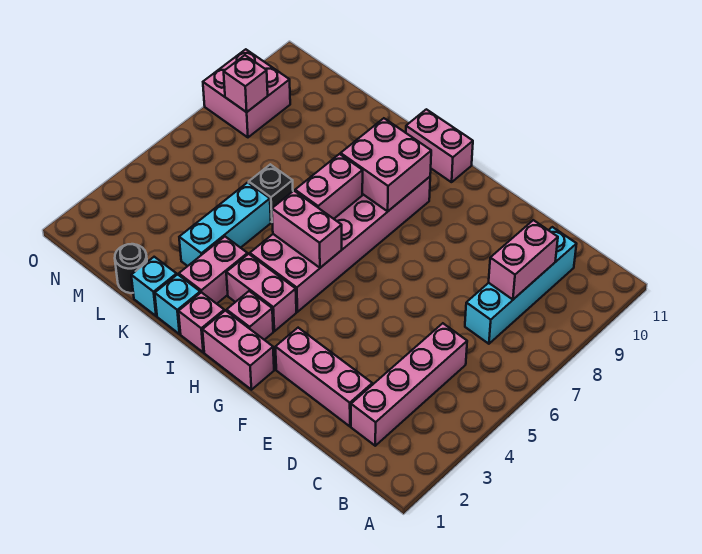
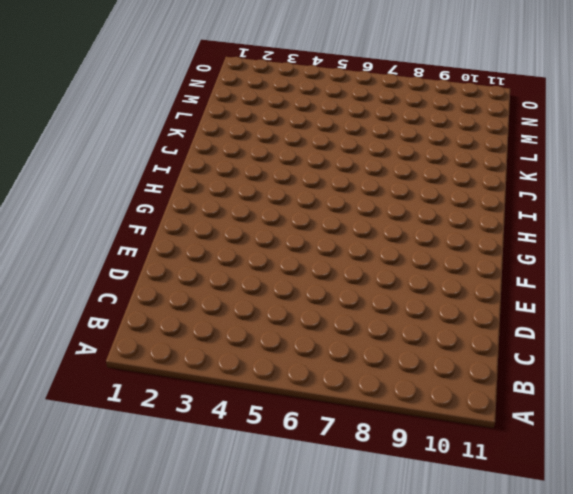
none -> pink 1x4 brick [351,323,467,446]
none -> cyan 1x4 brick [465,227,576,344]
none -> pink 1x3 brick [275,328,372,426]

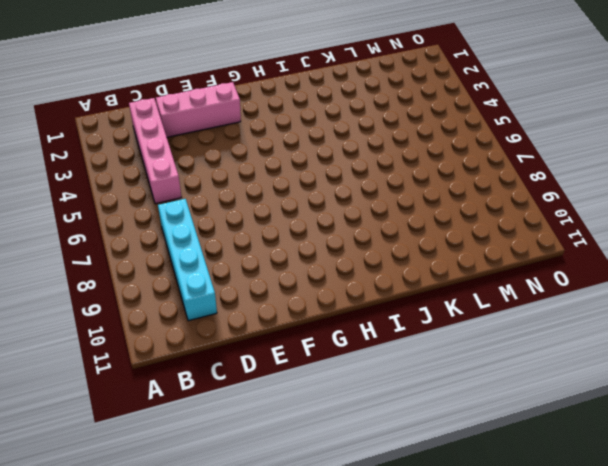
none -> pink 1x2 brick [203,311,274,390]
none -> pink 1x1 brick [227,291,273,340]
none -> pink 1x2 brick [226,254,296,331]

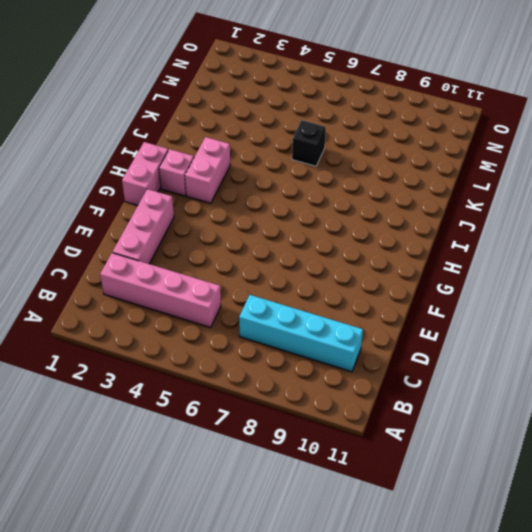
none -> pink 2x6 brick [250,177,430,312]
none -> pink 1x2 brick [406,109,473,182]
none -> pink 1x1 brick [178,292,224,352]

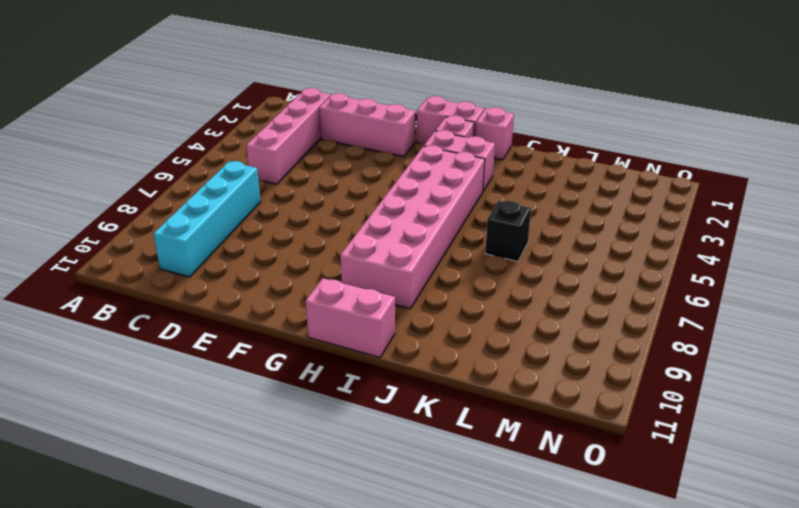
none -> cyan 1x1 brick [155,274,200,334]
none -> pink 1x2 brick [179,237,248,304]
none -> cyan 1x1 brick [131,257,177,316]

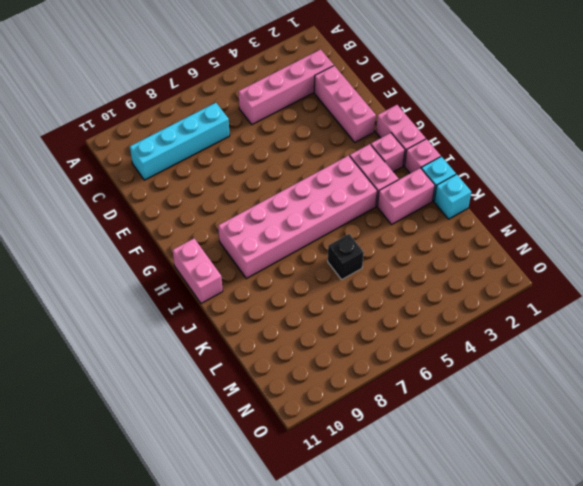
none -> cyan 1x3 brick [179,182,271,266]
none -> black 1x1 round brick [115,244,147,293]
none -> pink 2x2 brick [203,49,290,137]

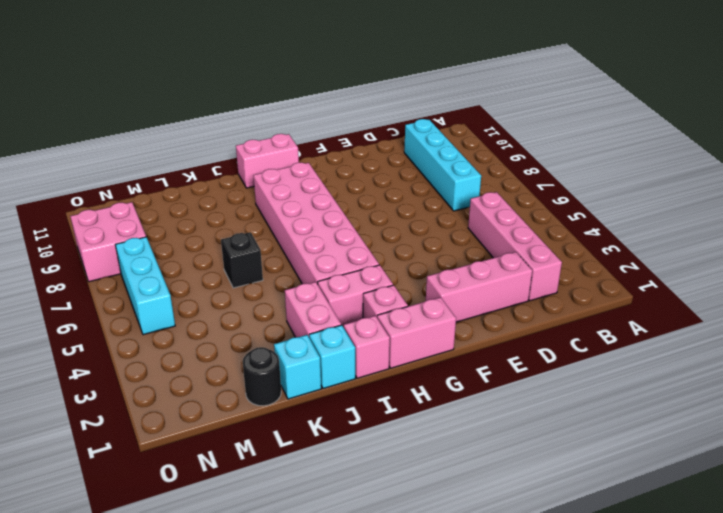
cyan 1x3 brick [115,237,175,335] -> cyan 1x3 brick moved to [179,182,271,266]
none -> pink 1x2 brick [489,220,558,300]
none -> pink 1x2 brick [272,191,342,268]
none -> pink 2x2 brick [341,118,431,211]

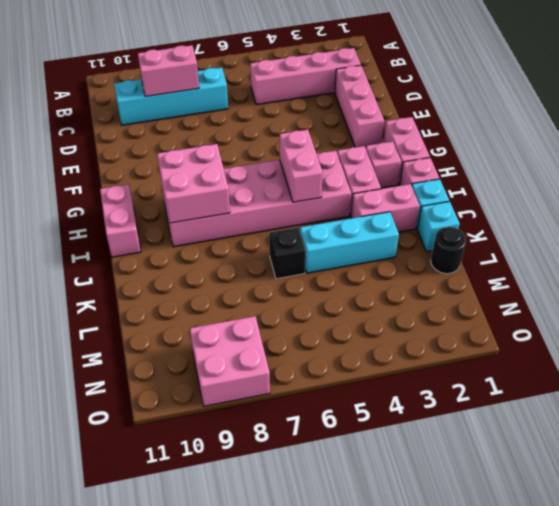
none -> pink 1x2 brick [295,154,363,219]
none -> pink 1x1 brick [224,55,268,112]

